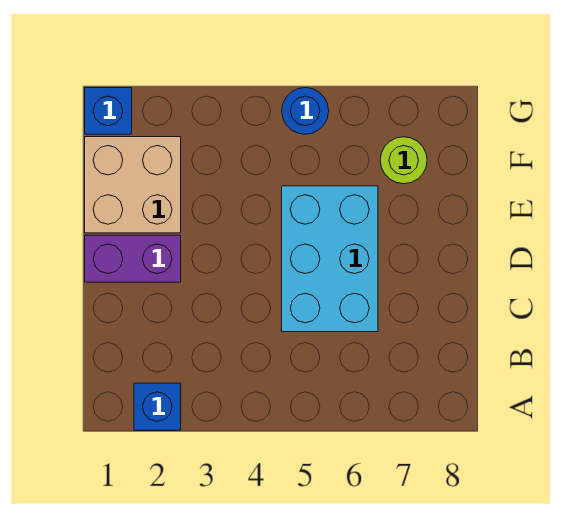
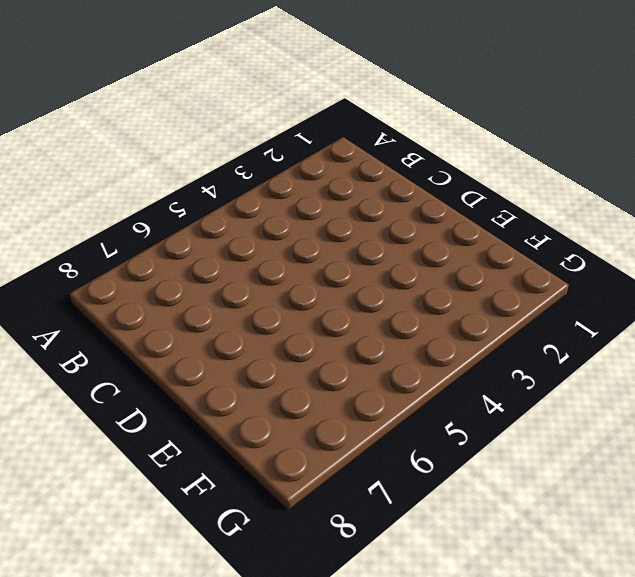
none -> blue 1x1 brick [134,383,181,430]
none -> cyan 2x3 brick [282,186,378,332]

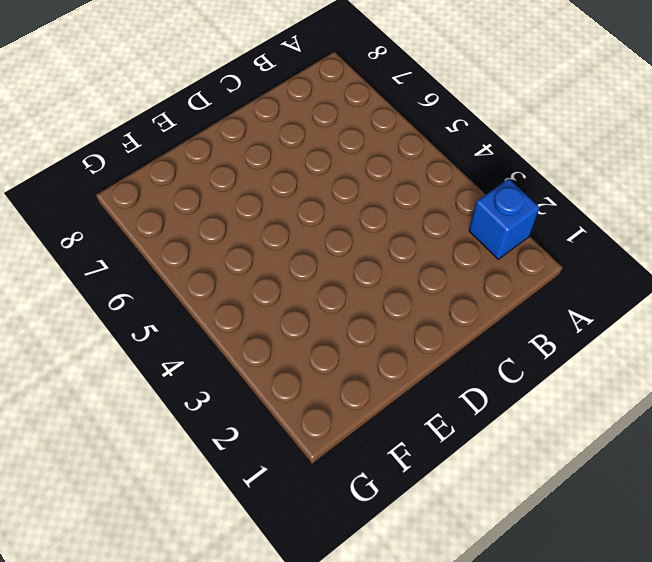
none -> cyan 2x3 brick [282,186,378,332]
none -> purple 1x2 brick [85,235,181,282]

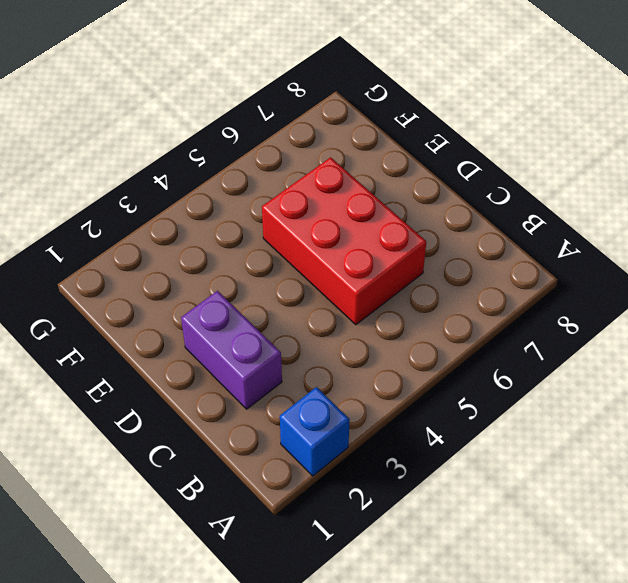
purple 1x2 brick [181,291,282,409] -> purple 1x2 brick turned to [85,235,181,282]
red 2x3 brick [262,157,426,325] -> cyan 2x3 brick [282,186,378,332]
none -> tan 2x2 brick [85,137,181,233]
none -> lime 1x1 round brick [380,137,427,184]

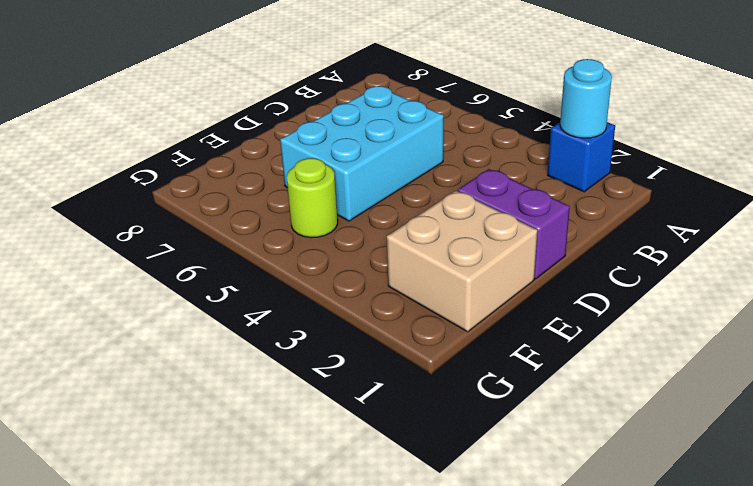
cyan 1x1 round brick [560,59,612,138] -> none
lime 1x1 round brick [287,158,338,238] -> lime 1x1 round brick moved to [380,137,427,184]
none -> blue 1x1 brick [85,88,132,134]
none -> blue 1x1 round brick [282,88,329,134]

